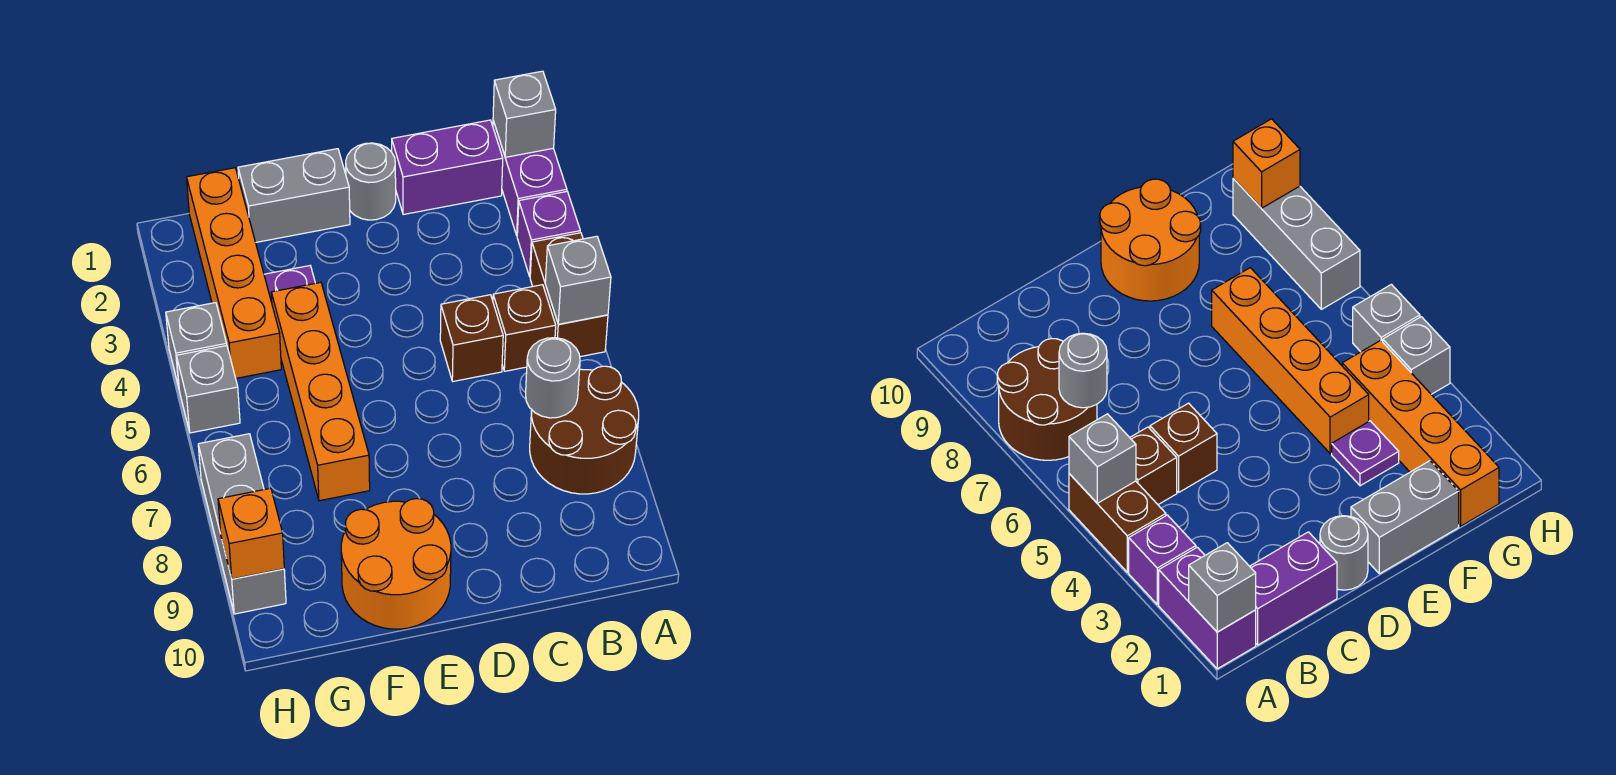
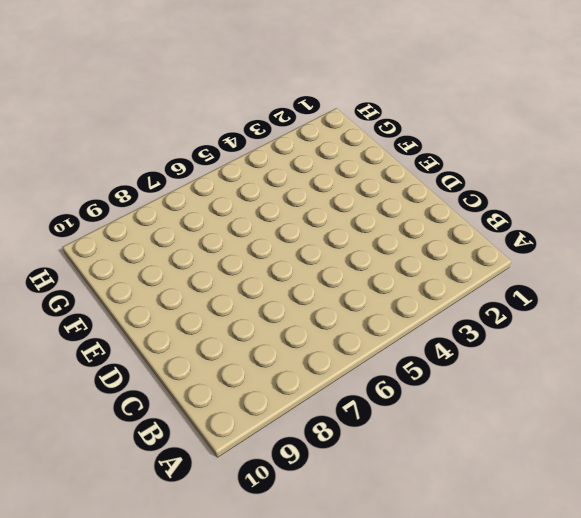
none -> purple 1x2 brick [493,121,567,235]
none -> purple 1x1 brick [517,192,580,276]
none -> brown 1x2 brick [530,233,608,357]

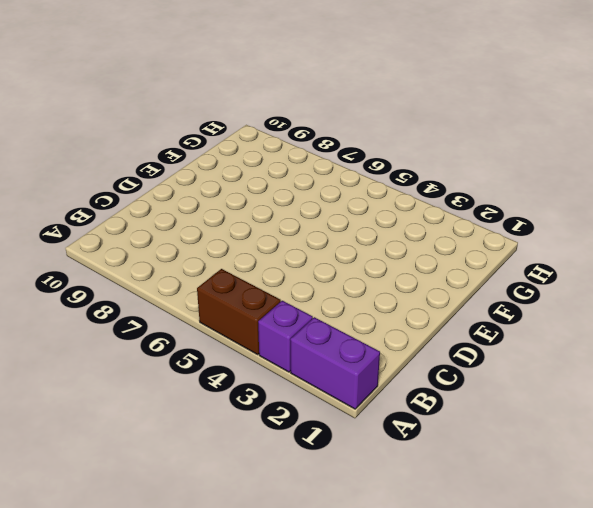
none -> brown 2x2 round brick [530,366,639,494]
none -> purple 1x2 brick [392,120,503,215]
none -> brown 1x1 brick [493,285,556,371]

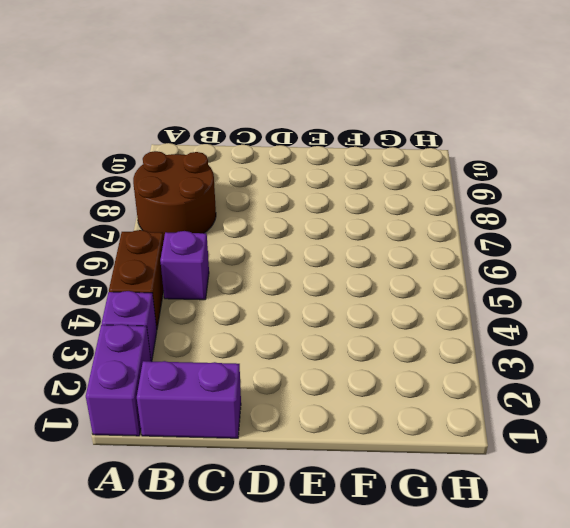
purple 1x1 brick [160,231,209,300] -> brown 1x1 brick [493,285,556,371]
none -> brown 1x1 brick [440,295,503,381]
none -> grey 1x1 round brick [346,143,396,220]
none -> grey 1x2 brick [238,149,350,242]

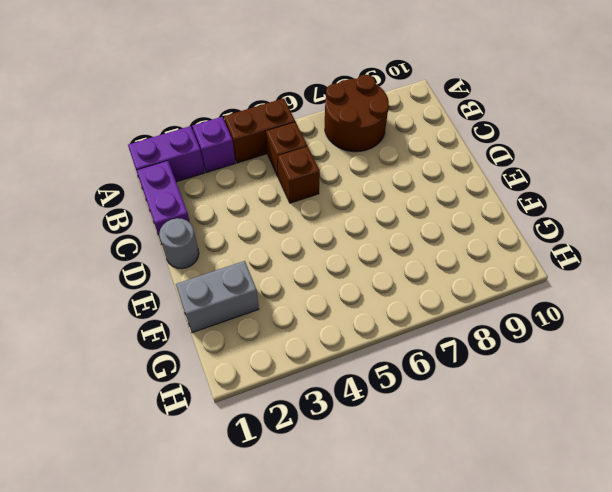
grey 1x2 brick [176,261,259,333] -> grey 1x2 brick turned to [238,149,350,242]
none -> orange 2x2 round brick [341,499,451,629]
none -> purple 1x1 plate [264,266,315,302]
none -> orange 1x4 brick [271,282,370,501]

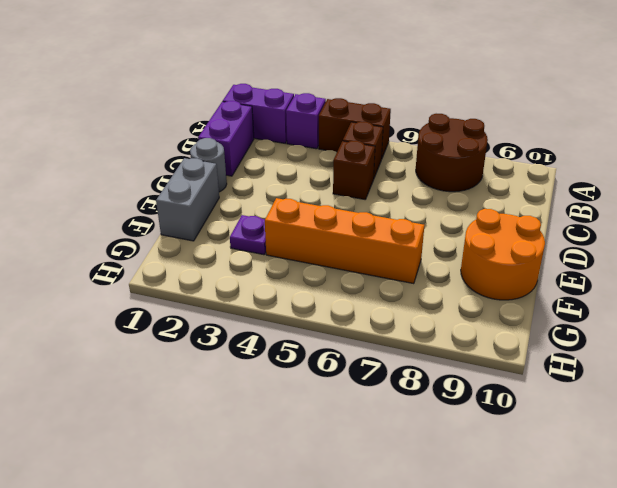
none -> orange 1x4 brick [187,168,281,378]
none -> grey 1x1 brick [166,303,227,387]
none -> grey 1x1 brick [176,346,240,433]

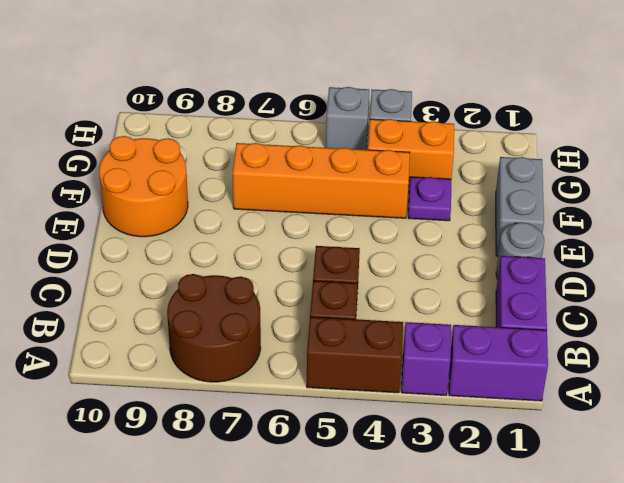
orange 1x2 brick [368,119,454,187] -> orange 1x4 brick [187,168,281,378]
none -> grey 1x3 brick [198,434,286,614]
none -> grey 1x1 brick [493,71,556,157]
none -> grey 1x1 brick [545,236,611,324]

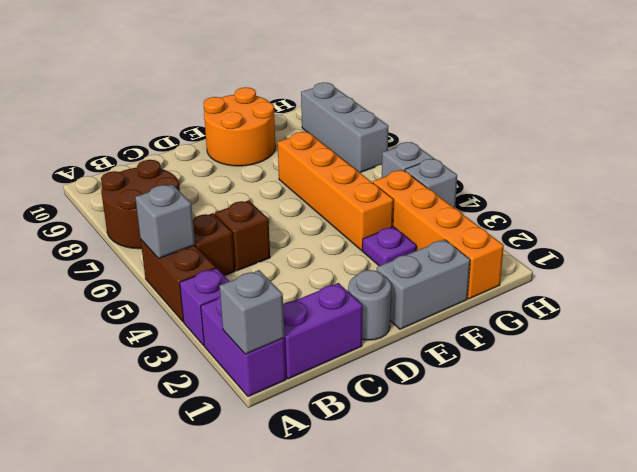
none -> grey 1x1 round brick [526,338,580,418]
none -> orange 1x1 brick [218,488,284,579]

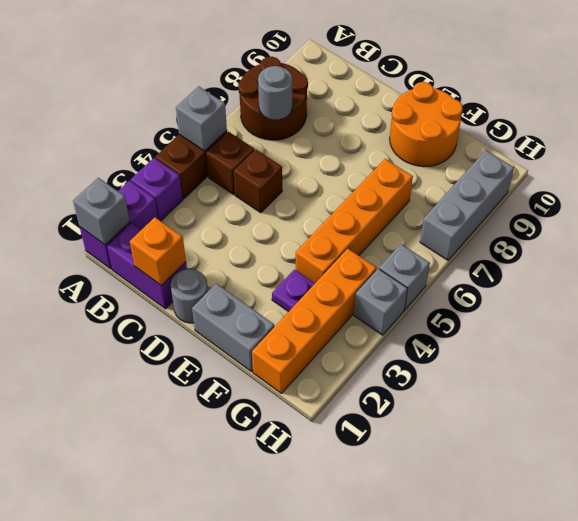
orange 1x1 brick [130,217,186,285] -> orange 1x1 brick moved to [218,488,284,579]

